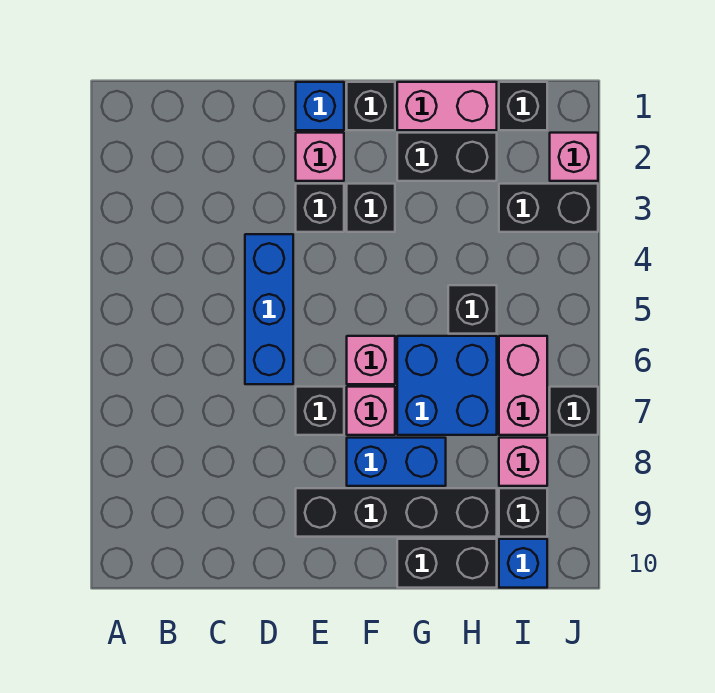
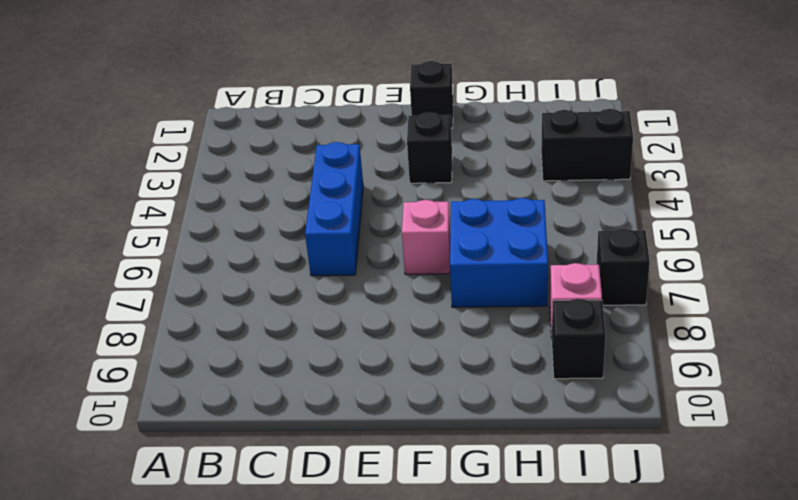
none -> blue 1x1 brick [296,82,344,130]
none -> pink 1x1 brick [296,133,344,181]
none -> black 1x1 brick [296,184,344,232]

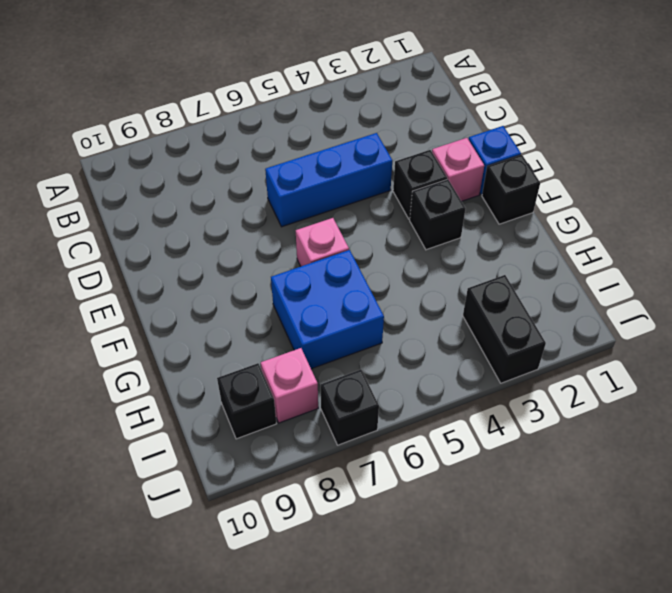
none -> black 1x1 brick [296,387,344,435]
none -> black 1x4 brick [296,488,497,537]
none -> pink 1x1 brick [347,387,395,435]

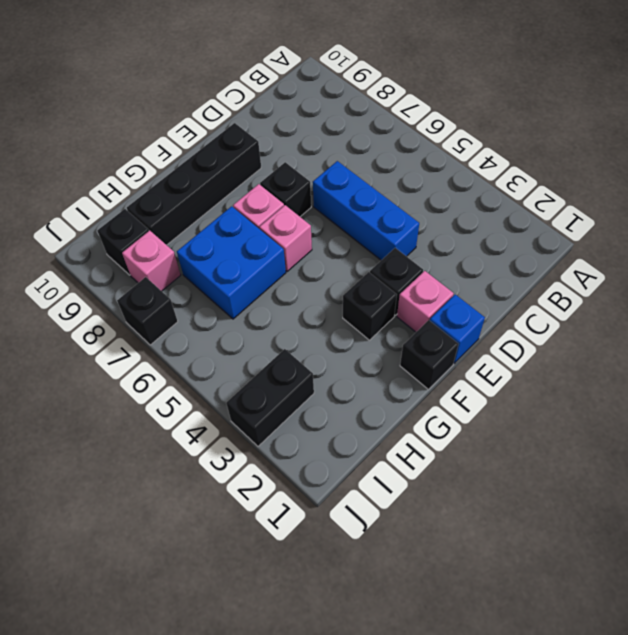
none -> blue 1x2 brick [347,438,446,486]
none -> pink 1x2 brick [397,82,497,130]
none -> black 1x2 brick [397,133,497,181]

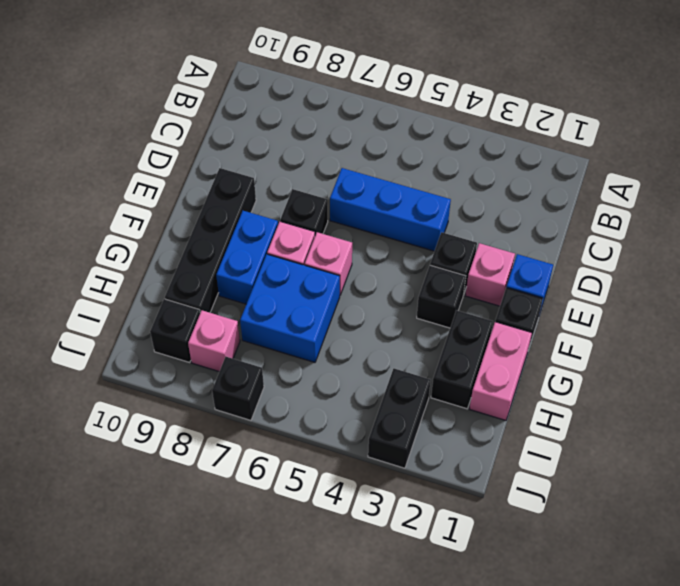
none -> black 1x2 brick [397,539,497,588]
none -> black 1x1 brick [448,285,497,334]
none -> black 1x1 brick [499,82,547,130]

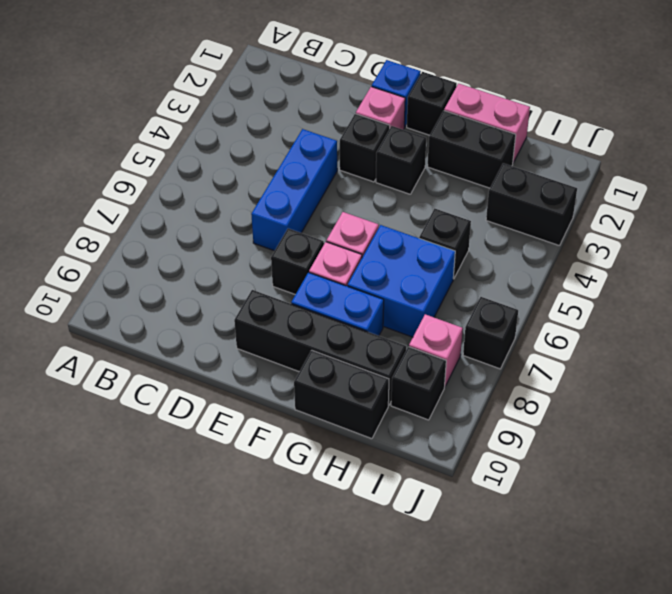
none -> black 1x1 brick [499,82,547,130]
none -> pink 1x2 brick [499,336,547,435]
none -> blue 1x1 brick [499,539,547,588]

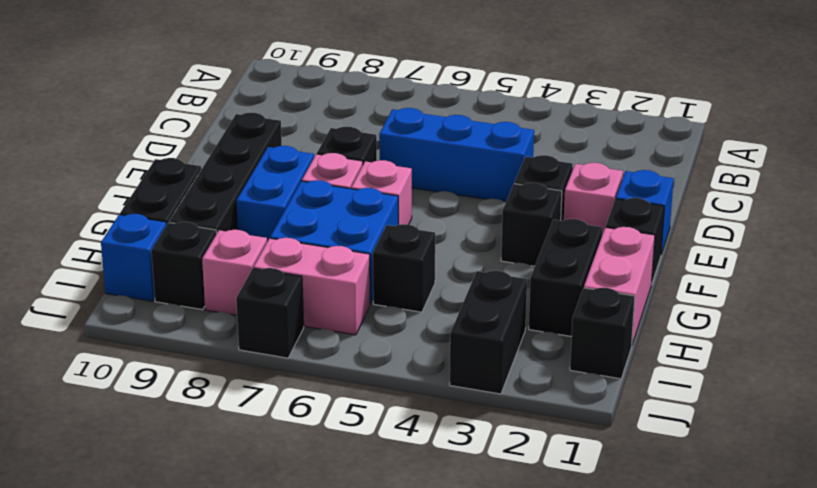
none -> pink 1x1 brick [550,133,598,181]

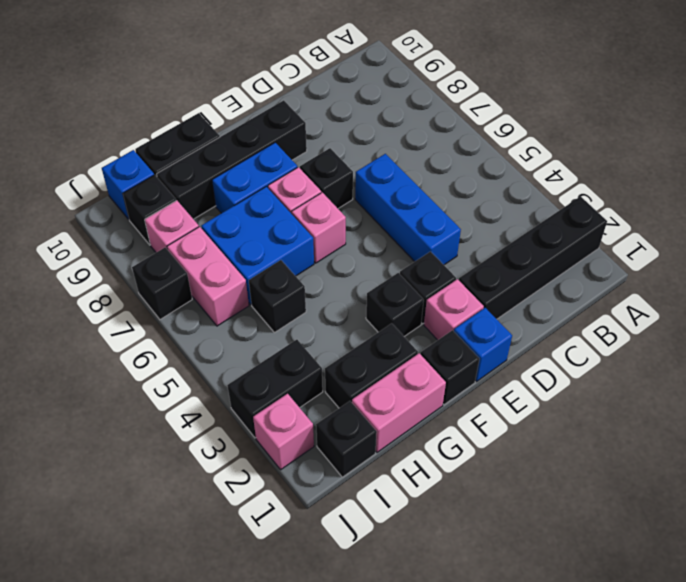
black 1x4 brick [459,196,607,319] -> none

